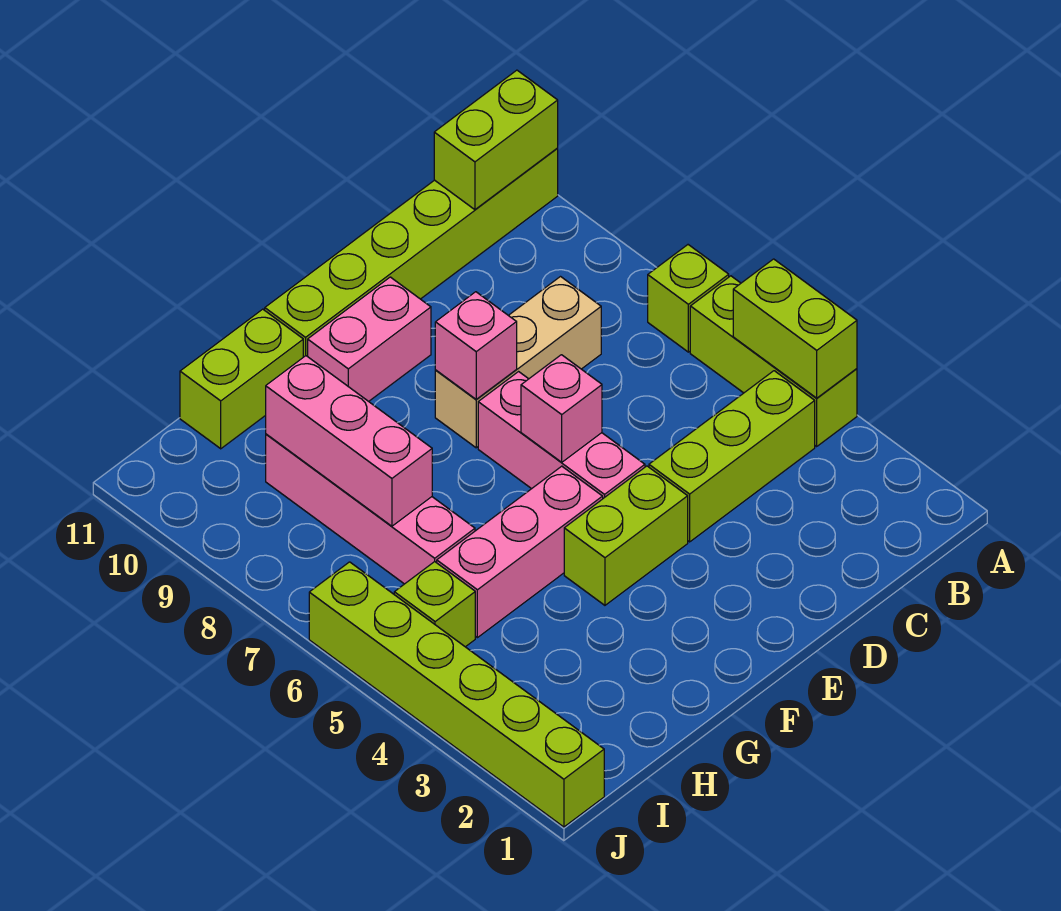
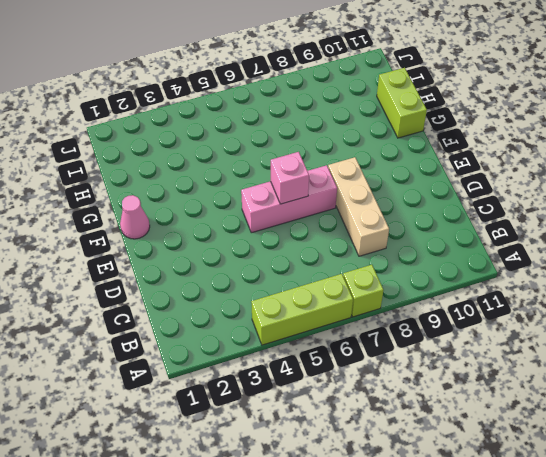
pink 1x1 cone [120,195,150,239] -> none
none -> lime 1x6 brick [265,149,558,357]
none -> lime 1x3 brick [649,371,815,542]
none -> lime 1x2 brick [564,466,688,605]

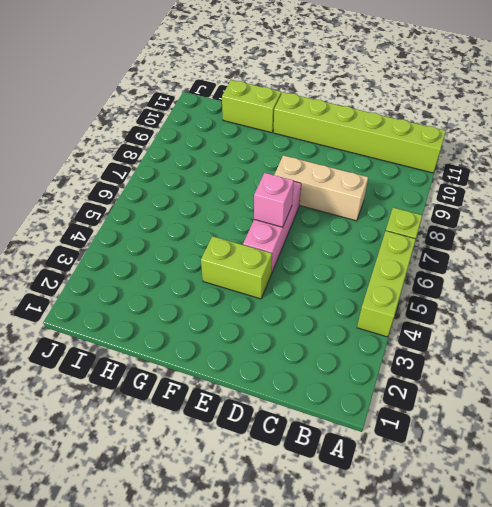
none -> lime 1x3 brick [649,371,815,542]
none -> pink 1x2 brick [308,277,431,401]
none -> pink 1x3 brick [437,466,603,638]

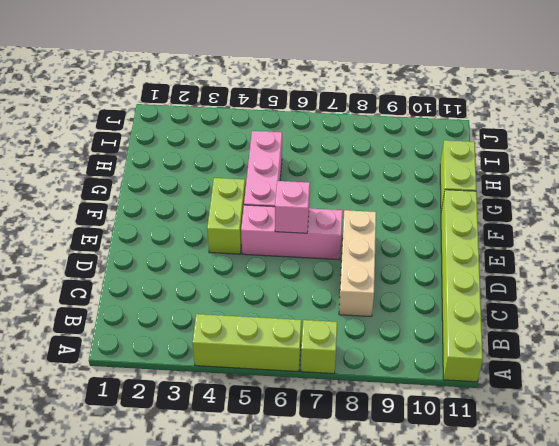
none -> lime 1x3 brick [649,371,815,542]
none -> pink 1x2 brick [308,277,431,401]
none -> pink 1x4 brick [266,434,475,584]

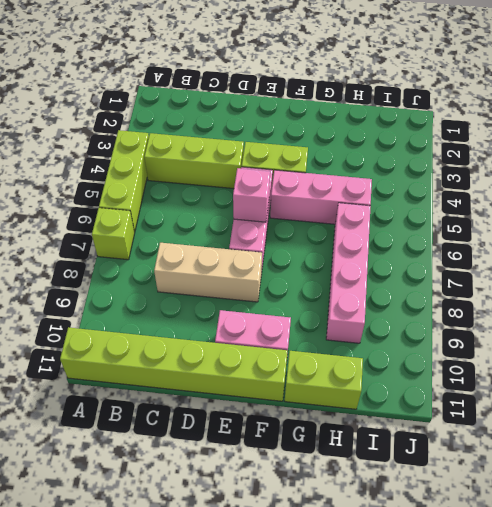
none -> lime 1x1 brick [394,562,475,647]
none -> lime 1x6 brick [309,562,604,827]
none -> lime 1x2 brick [733,259,857,398]

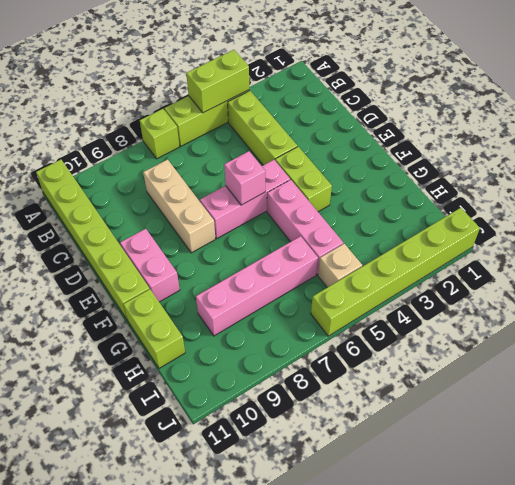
tan 1x1 brick [318,244,362,287] -> lime 1x1 brick [394,562,475,647]
none -> lime 1x2 brick [434,70,558,210]
none -> pink 1x1 brick [435,292,517,399]
none -> pink 1x3 brick [266,356,432,526]

